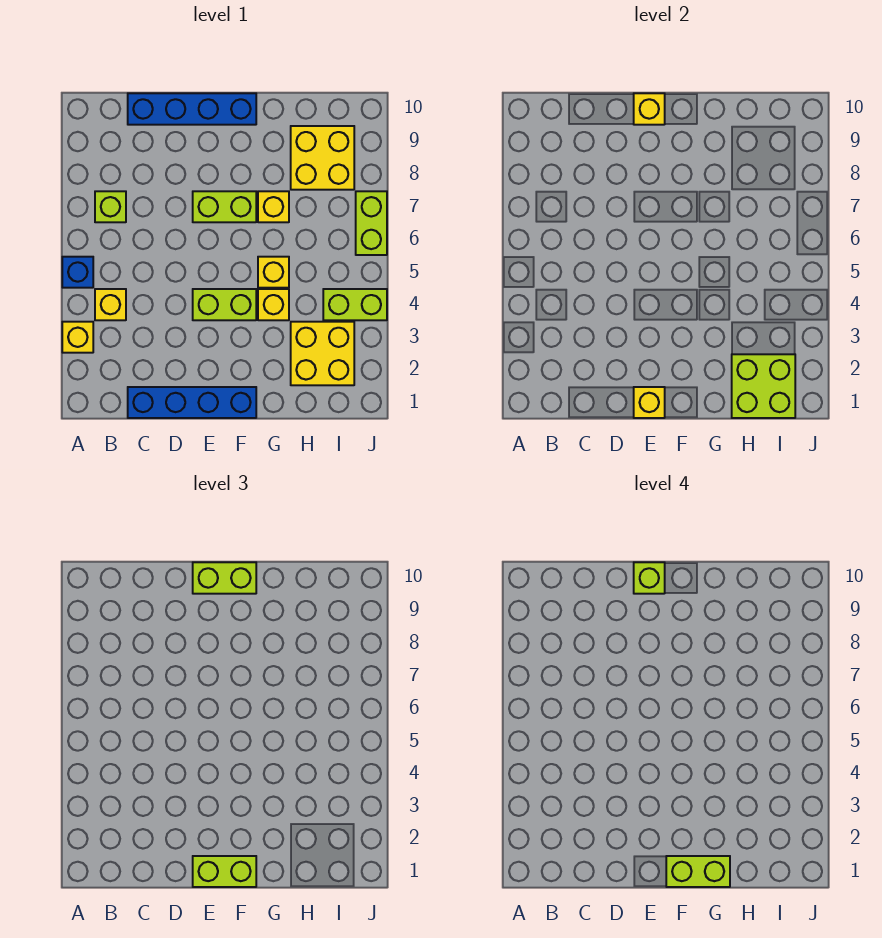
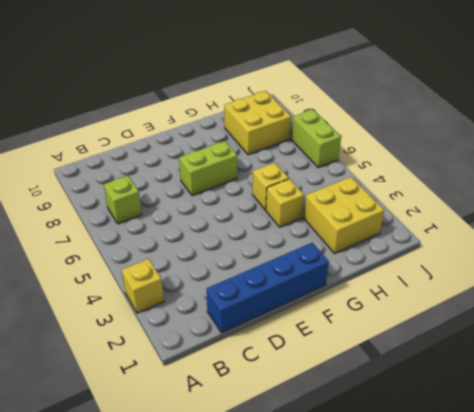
none -> blue 1x1 brick [62,257,93,288]
none -> yellow 1x1 brick [95,289,126,320]
none -> blue 1x4 brick [128,93,256,125]

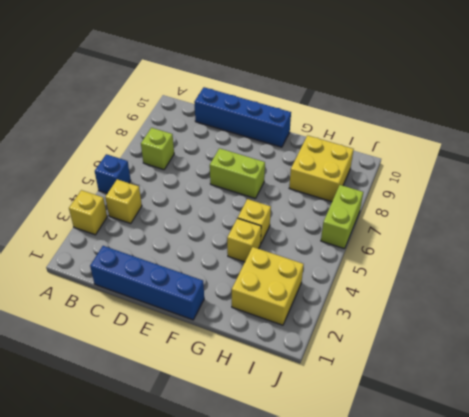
none -> lime 1x2 brick [193,289,256,320]
none -> yellow 1x1 brick [258,191,289,222]
none -> lime 1x2 brick [323,289,387,320]

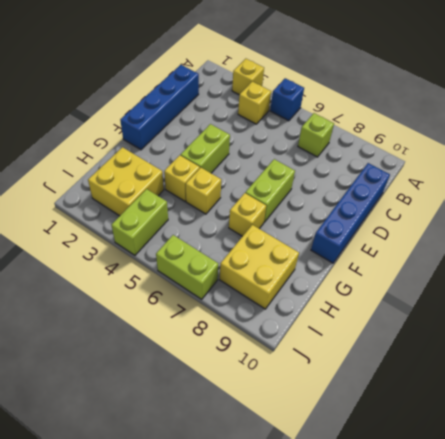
none -> yellow 1x1 brick [634,387,665,418]
none -> yellow 1x1 brick [634,93,665,125]
none -> lime 2x2 brick [732,354,795,418]

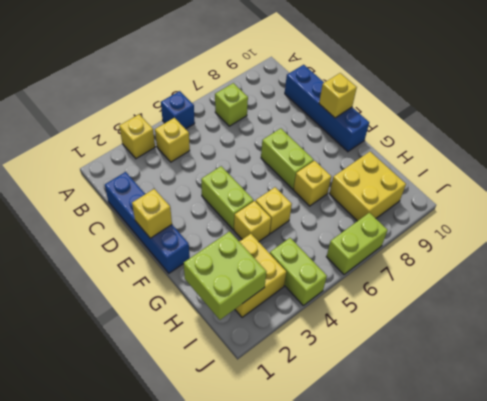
none -> lime 1x2 brick [193,856,256,887]
none -> lime 1x2 brick [193,562,256,594]
none -> lime 1x1 brick [634,562,665,594]

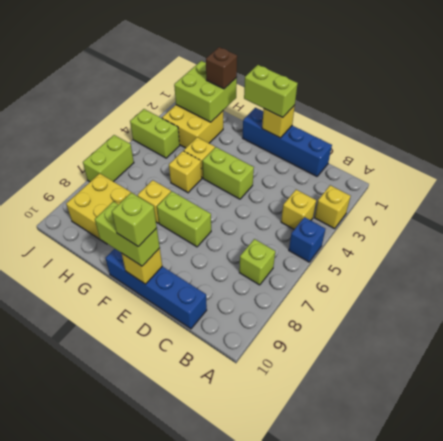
brown 1x1 brick [206,47,237,89] -> none
none -> lime 1x2 brick [666,856,730,887]

